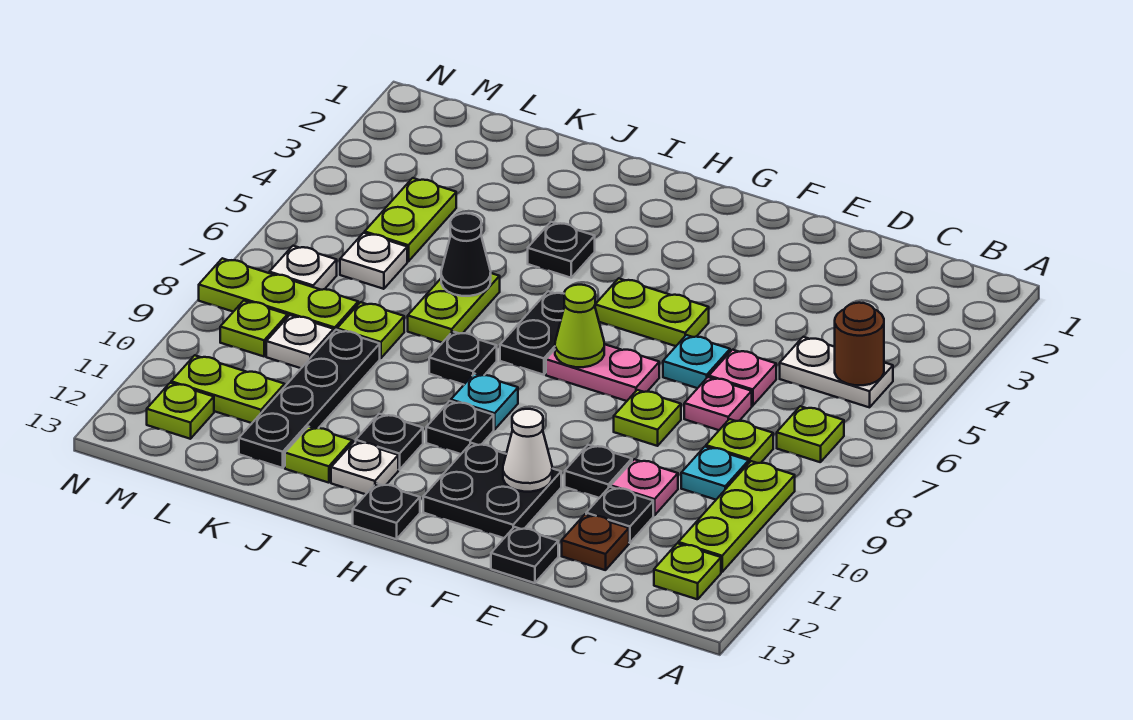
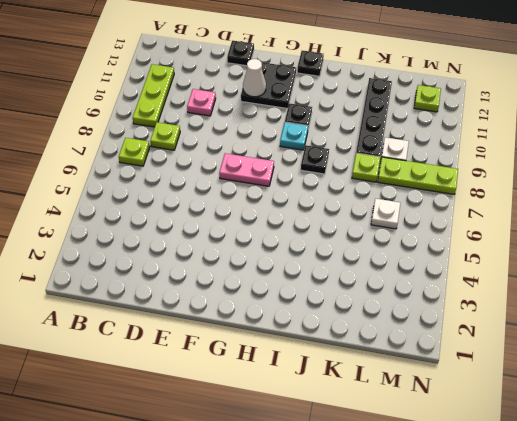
none -> white 1x2 plate [780,337,893,407]
none -> lime 1x1 plate [654,543,721,599]
none -> cyan 1x1 plate [681,447,749,500]
none -> pink 1x1 plate [709,350,776,406]

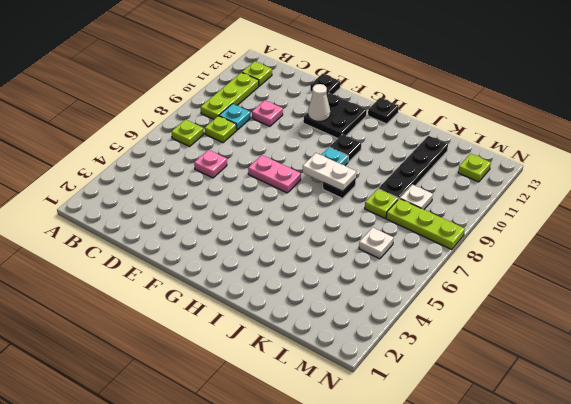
white 1x2 plate [303,153,356,191] -> white 1x2 plate moved to [780,337,893,407]
none -> pink 1x1 plate [684,377,752,430]
none -> black 1x1 plate [586,487,653,543]
none -> brown 1x1 plate [562,514,629,570]
none -> cyan 1x1 plate [663,335,730,388]

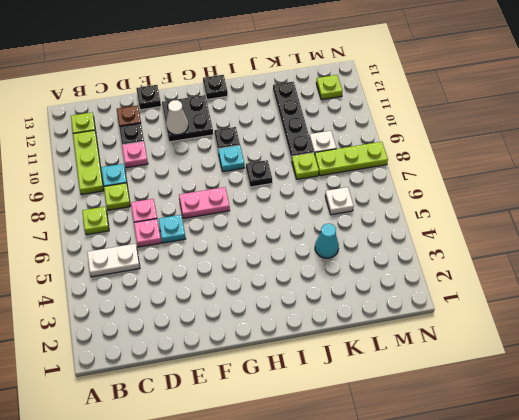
cyan 1x1 cone [315,224,339,258] -> none
none -> lime 1x1 plate [614,390,681,446]
none -> black 1x1 plate [565,445,632,498]
none -> lime 1x2 plate [595,278,709,346]
none -> black 1x2 plate [500,291,565,375]

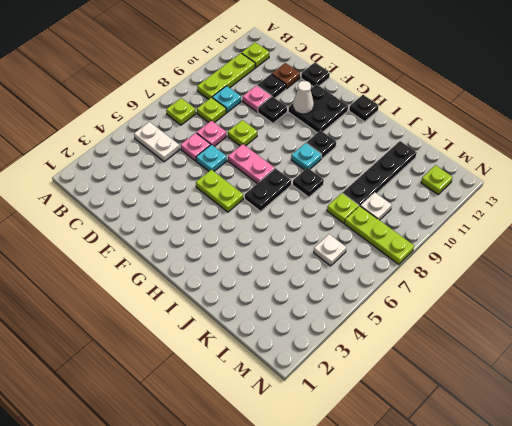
none -> black 1x1 plate [528,222,595,278]
none -> black 1x1 plate [356,414,423,470]
none -> white 1x1 plate [331,441,398,494]
none -> lime 1x2 plate [408,273,500,343]

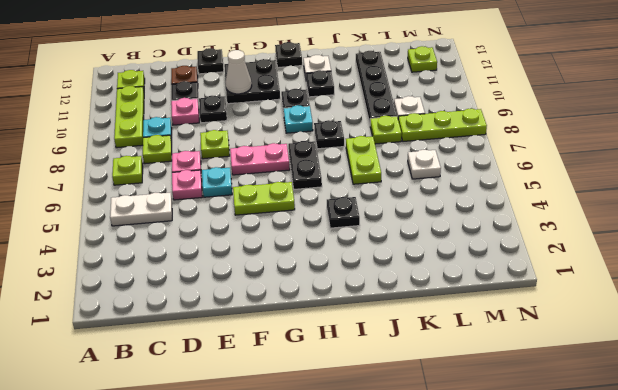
none -> lime 1x1 plate [285,427,352,483]
none -> lime 1x2 plate [365,178,456,261]
none -> lime 1x2 plate [171,355,285,423]
none -> white 1x1 plate [269,246,337,290]

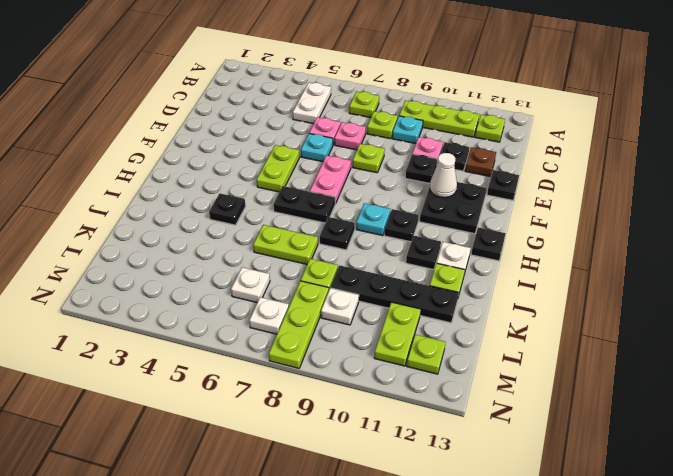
none -> lime 1x2 plate [365,178,456,261]
none -> lime 1x1 plate [220,301,288,356]
none -> brown 1x1 round brick [835,303,884,385]
none -> lime 1x1 cone [555,285,604,367]

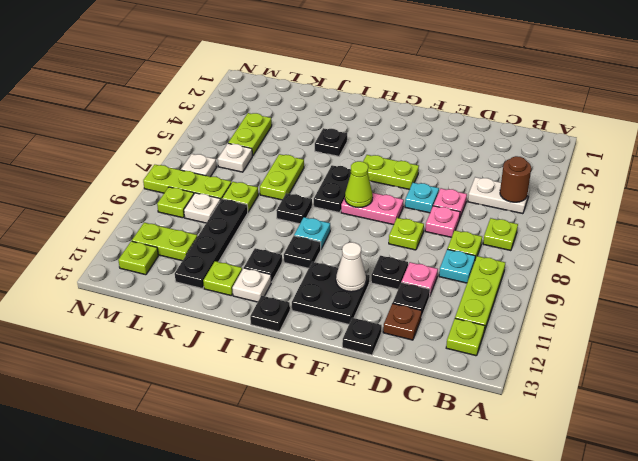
none -> black 1x1 cone [441,213,491,296]

